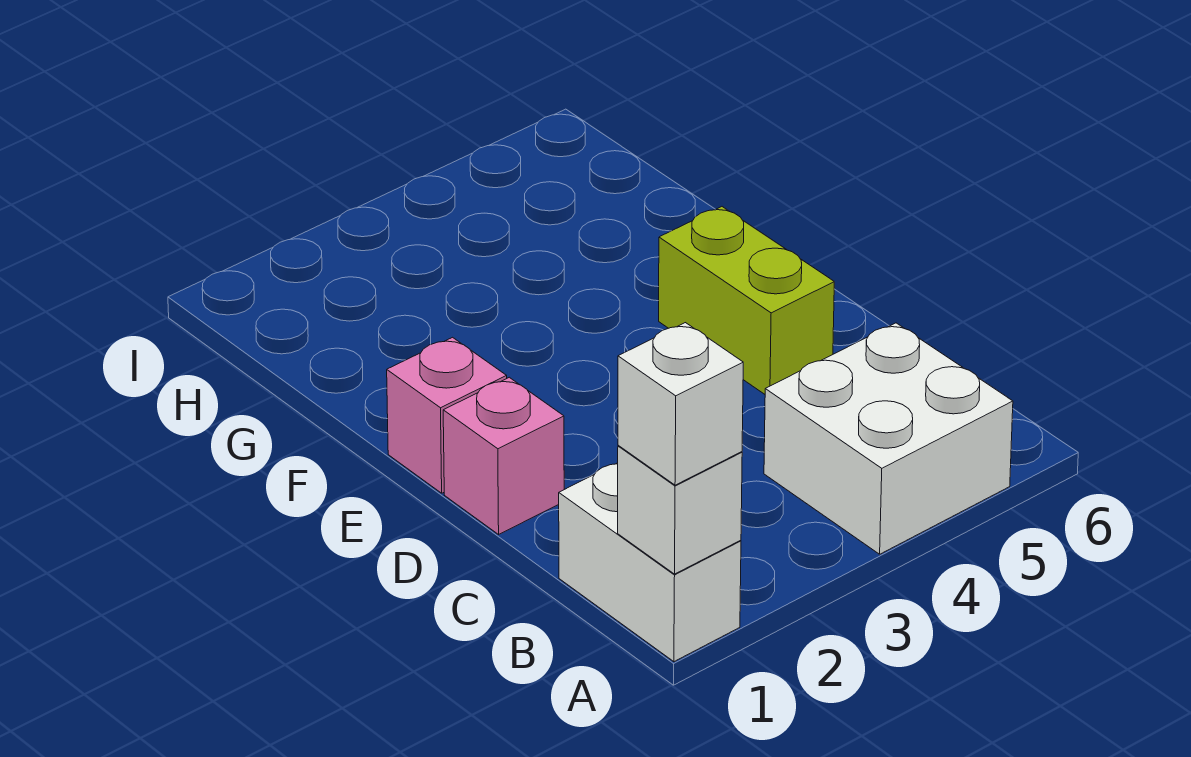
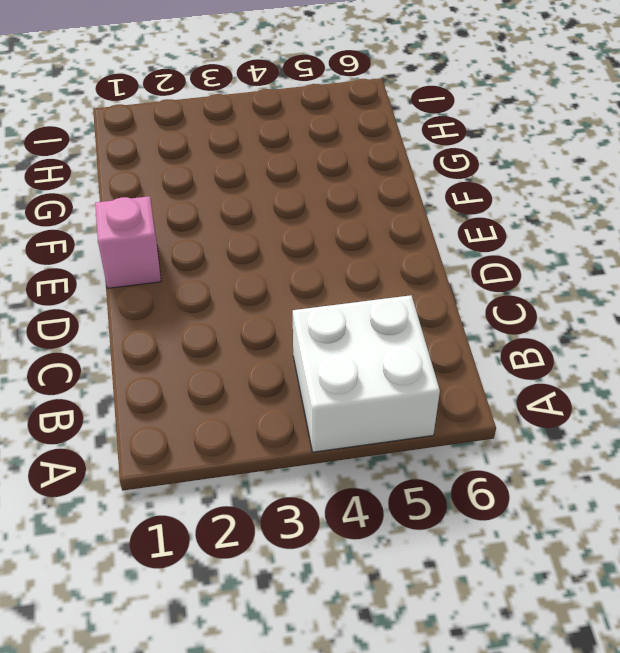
none -> white 1x2 brick [559,463,741,662]
none -> pink 1x1 brick [443,377,564,534]

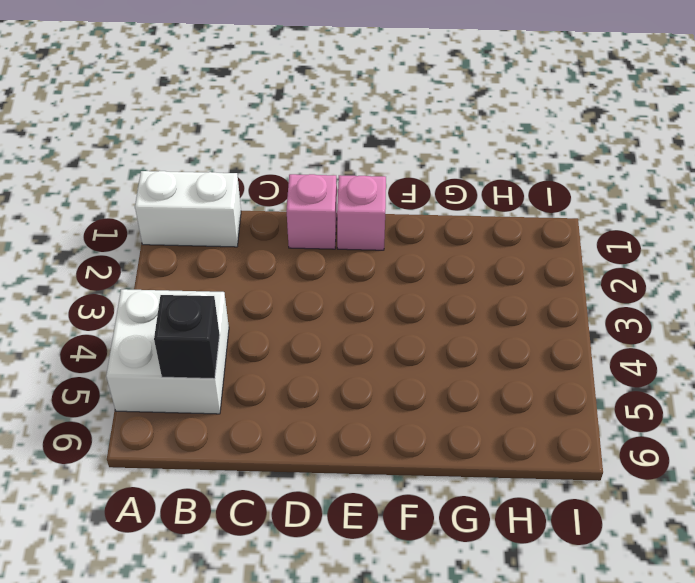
black 1x1 brick [154,295,220,379] -> none
none -> lime 1x2 brick [659,207,834,394]
none -> white 1x1 brick [618,446,742,574]

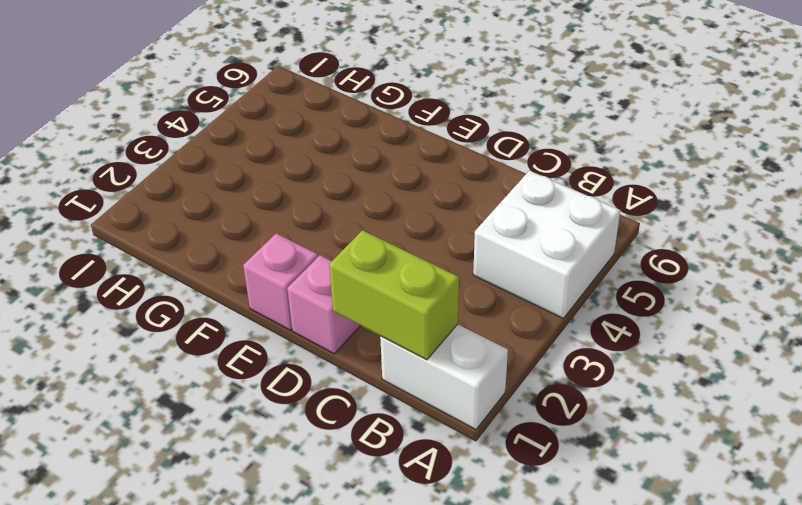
lime 1x2 brick [329,230,459,360] -> lime 1x2 brick moved to [659,207,834,394]
none -> white 1x1 brick [618,446,742,574]
none -> white 1x1 brick [618,323,743,485]

